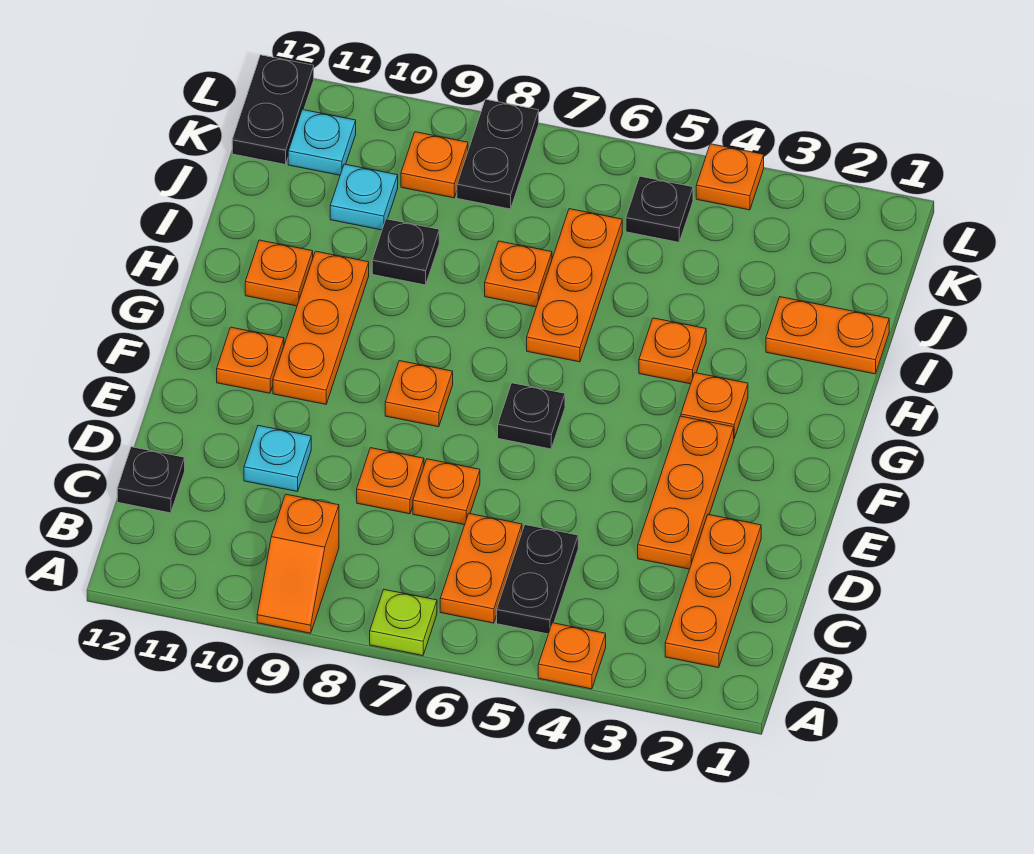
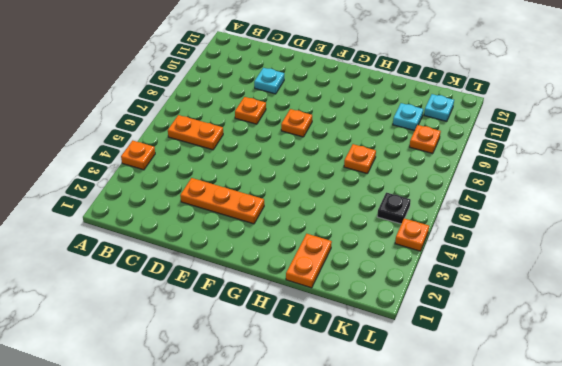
none -> lime 1x1 plate [370,590,437,656]
none -> orange 1x2 slope [257,494,339,633]
none -> orange 1x3 plate [665,515,761,668]

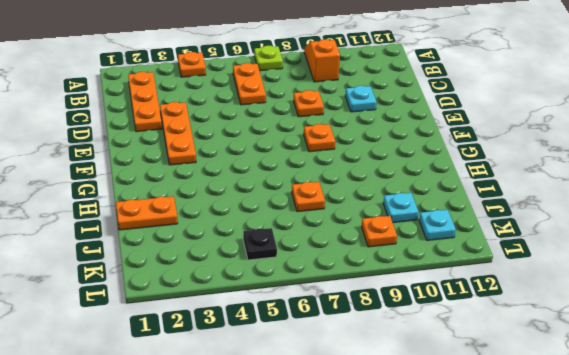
none -> black 1x2 plate [497,525,578,634]
none -> black 1x1 plate [117,447,185,513]
none -> orange 1x1 plate [413,459,480,525]

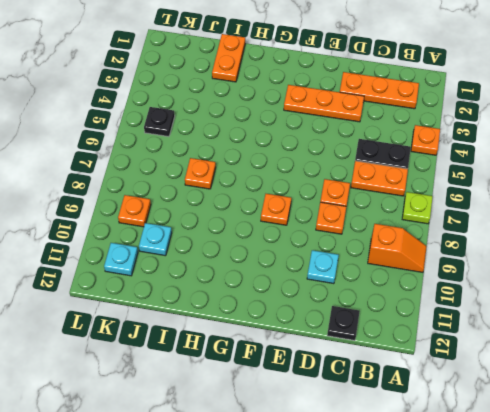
none -> black 1x1 plate [498,383,565,449]
none -> orange 1x3 plate [273,251,369,404]
none -> orange 1x1 plate [217,327,284,393]

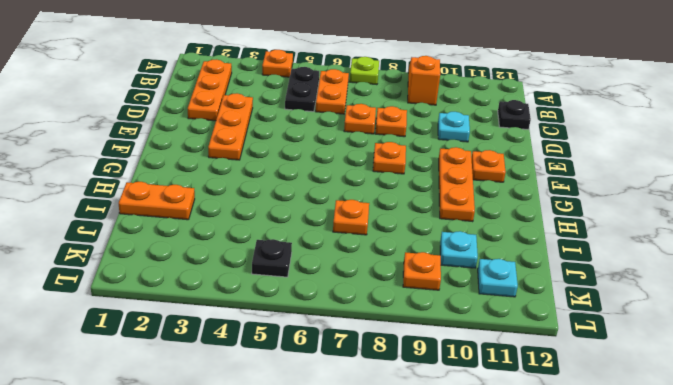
none -> black 1x1 plate [498,383,565,449]
none -> orange 1x1 plate [681,373,748,438]
none -> orange 1x1 plate [639,318,706,384]

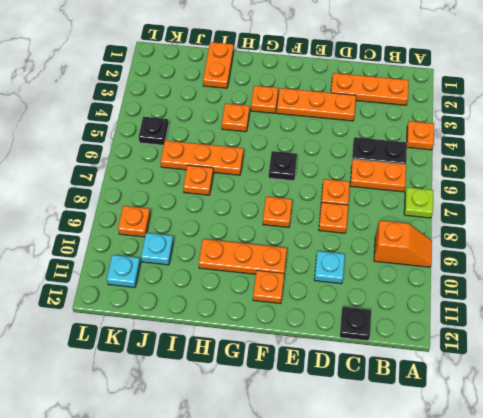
none -> orange 1x1 plate [245,240,313,306]
none -> black 1x1 plate [372,219,439,285]
none -> black 1x2 plate [457,99,539,209]

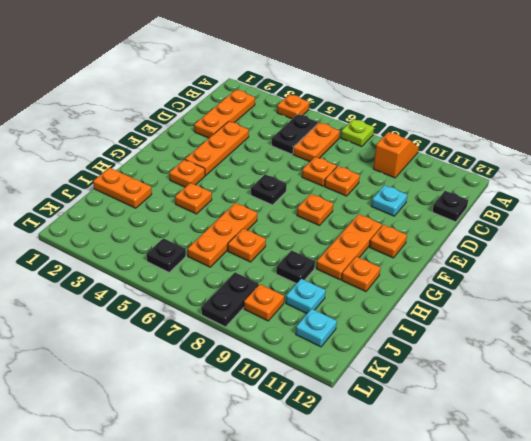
none -> black 1x2 plate [232,55,314,165]
none -> orange 1x1 plate [696,144,764,210]

